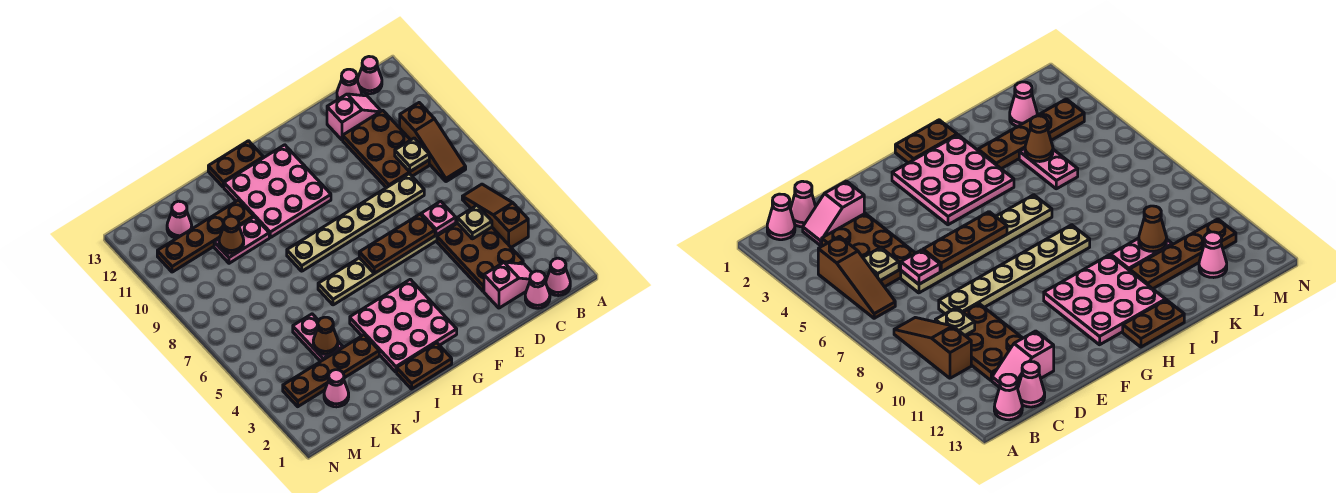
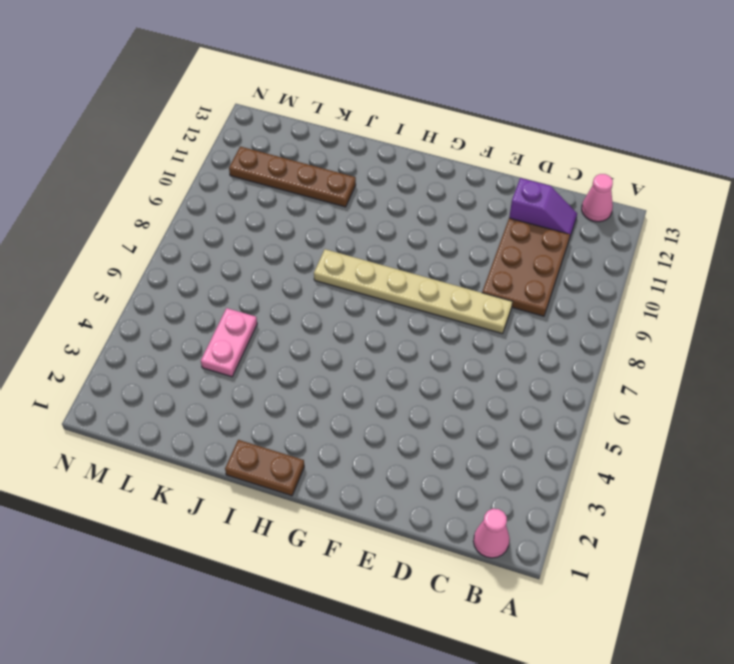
purple 1x2 slope [509,178,577,239] -> pink 1x2 slope [327,94,381,140]
none -> brown 1x3 slope [462,184,528,247]
none -> brown 1x3 slope [400,103,466,182]
none -> pink 1x1 cone [525,271,550,308]

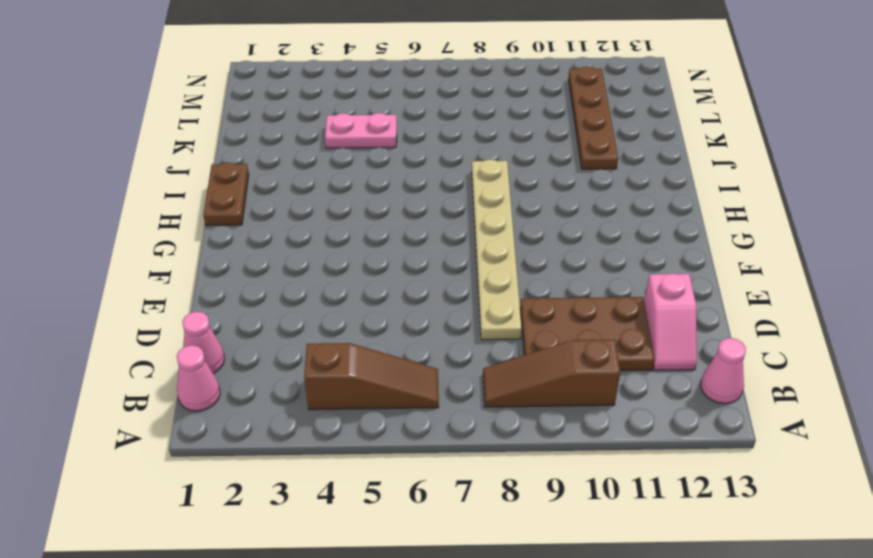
none -> pink 1x2 slope [484,262,532,308]
none -> brown 2x3 plate [437,223,523,291]
none -> pink 1x1 cone [337,69,361,100]

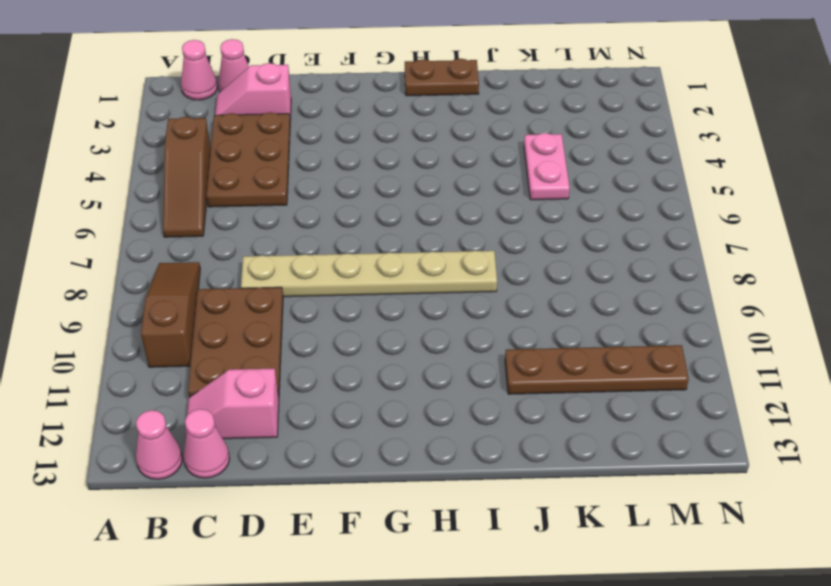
none -> tan 1x6 plate [318,223,456,305]
none -> pink 3x3 plate [350,279,457,372]
none -> pink 3x3 plate [224,145,331,238]

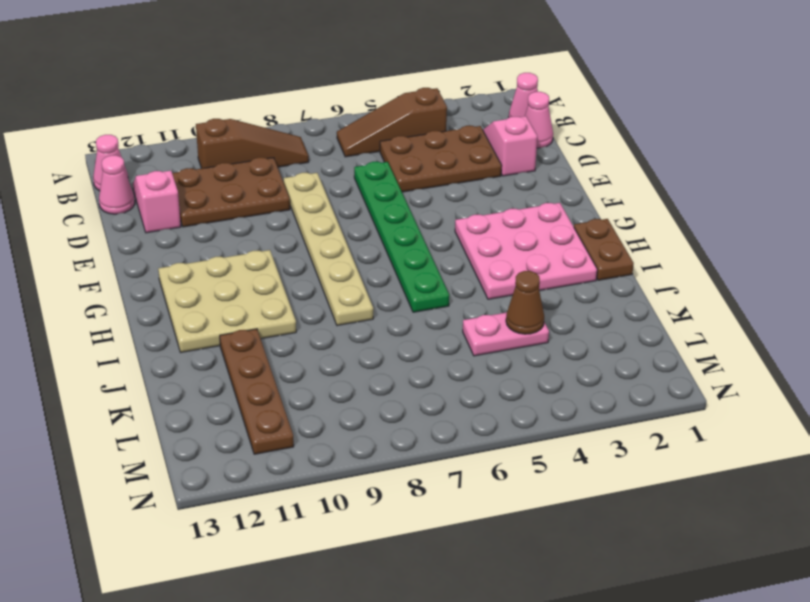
green 1x6 plate [354,162,449,312] -> tan 1x6 plate [318,223,456,305]
tan 3x3 plate [158,250,296,352] -> pink 3x3 plate [224,145,331,238]
none -> brown 1x2 plate [208,141,263,187]
none -> brown 1x4 plate [283,335,379,407]
none -> pink 1x2 plate [214,217,269,263]

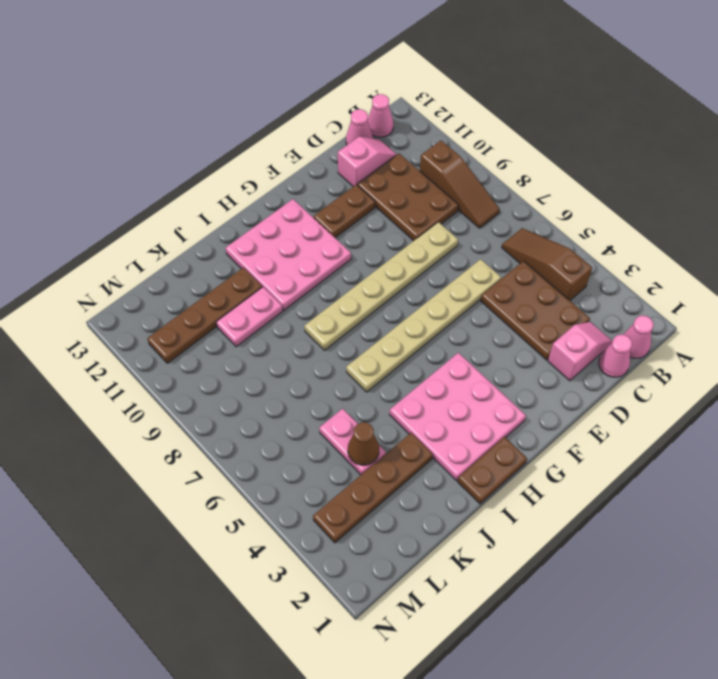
brown 1x2 plate [313,185,375,238] -> brown 1x2 plate moved to [208,141,263,187]
none -> pink 1x1 cone [324,370,349,407]
none -> pink 1x1 cone [167,201,192,238]
none -> tan 1x1 plate [457,206,492,239]

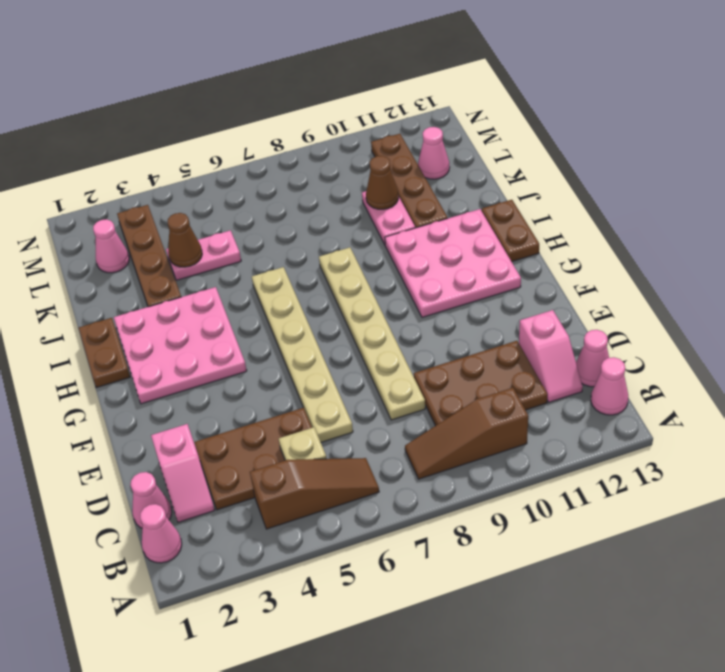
none -> tan 1x1 plate [395,138,429,171]
none -> pink 1x1 plate [421,201,456,235]
none -> brown 1x3 plate [359,214,435,273]

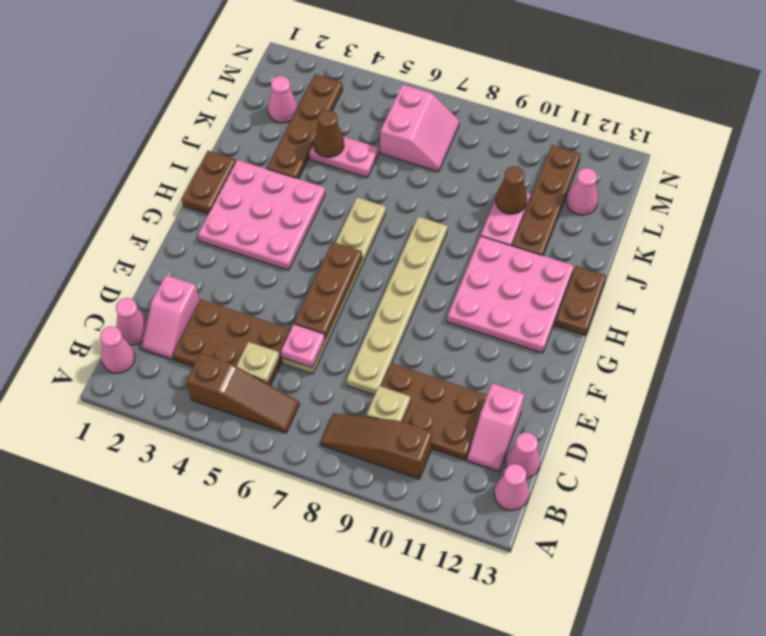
pink 2x2 slope [380,84,459,172] -> none

